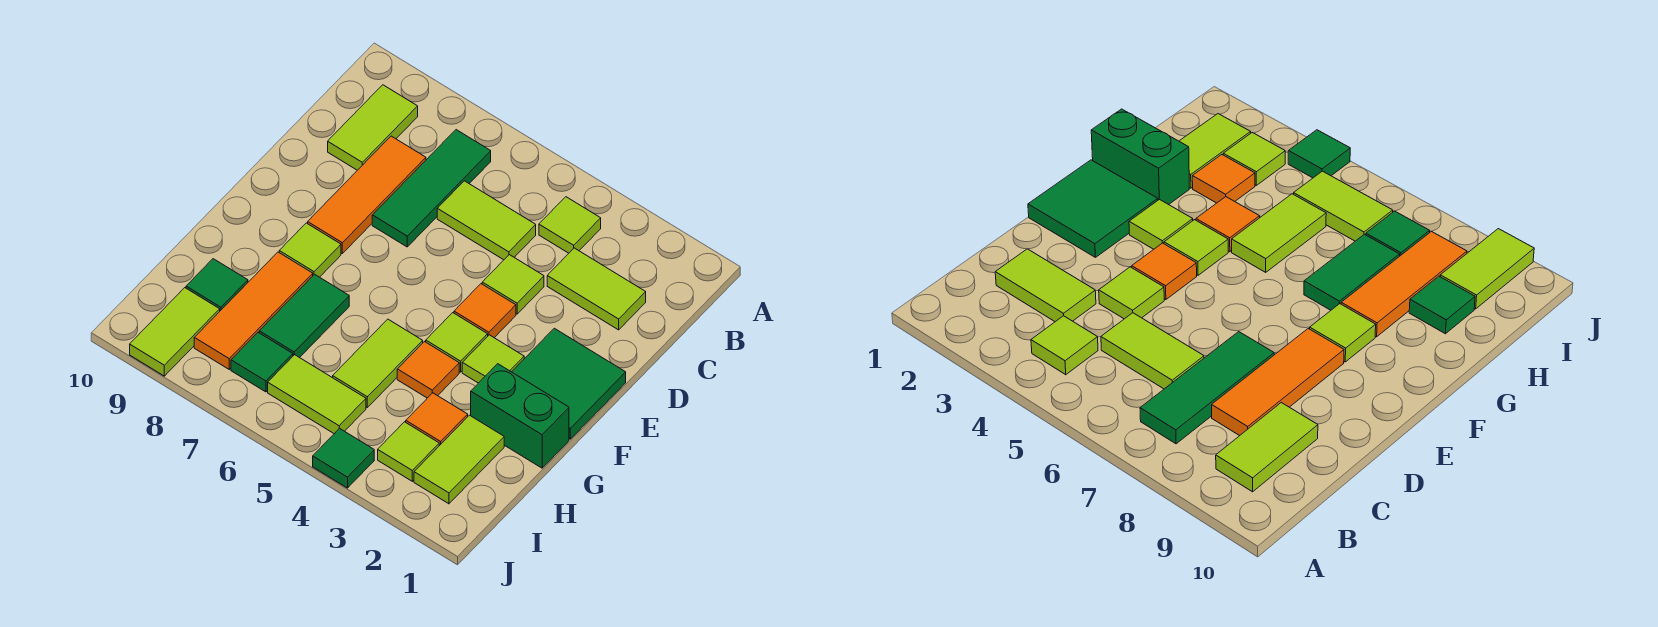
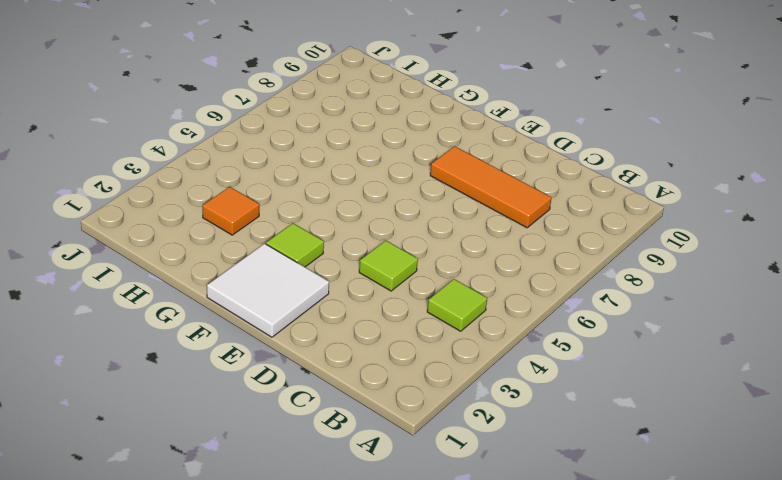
white 2x2 tile [207,244,329,337] -> green 2x2 tile [512,328,626,439]
none -> green 1x3 tile [372,130,491,247]
none -> lime 1x2 tile [328,85,418,170]
none -> lime 1x2 tile [547,248,646,330]

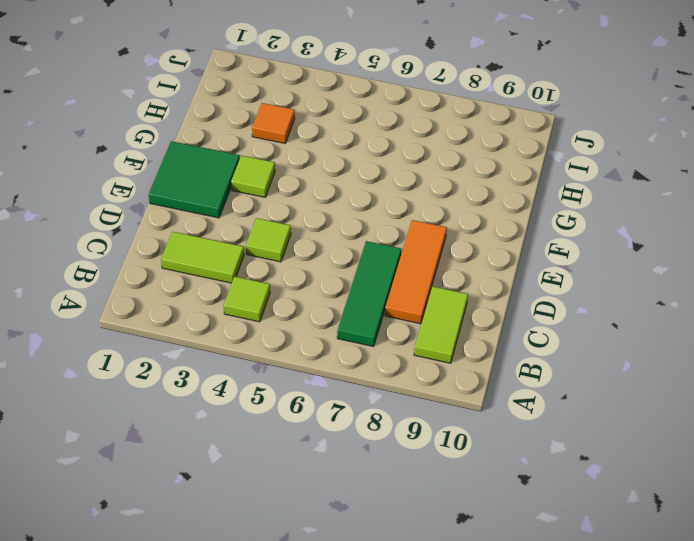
none -> lime 1x2 tile [437,181,536,260]
none -> orange 1x1 tile [454,284,516,338]
none -> lime 1x1 tile [426,313,488,372]

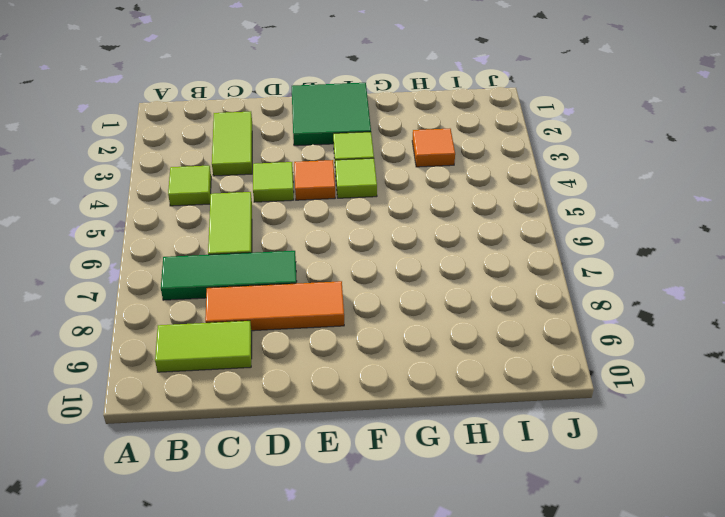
none -> lime 1x1 tile [279,223,341,277]
none -> green 1x2 brick [471,364,569,468]
none -> orange 1x1 tile [397,342,459,398]

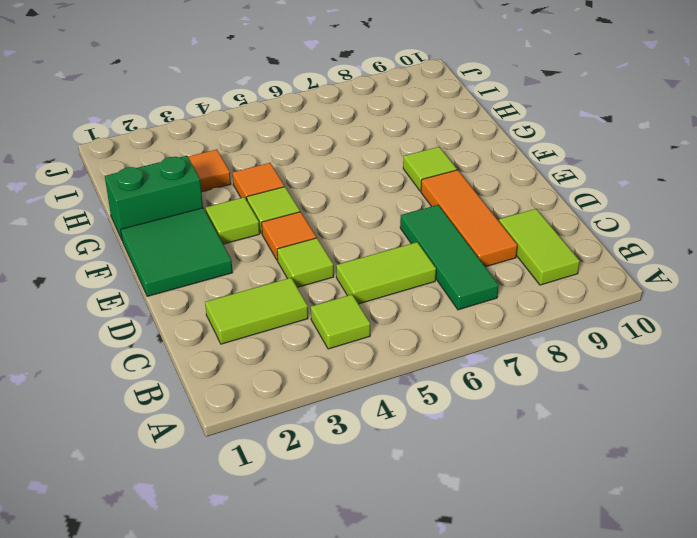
none -> lime 1x2 tile [333,319,423,407]
none -> green 1x2 tile [259,274,349,358]
none -> orange 1x3 tile [194,252,313,369]

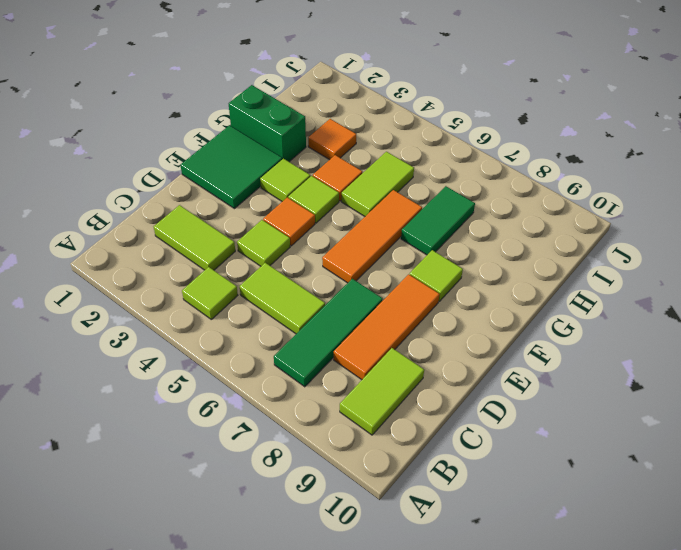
orange 1x3 tile [322,190,422,283] -> orange 1x3 tile moved to [194,252,313,369]
none -> lime 1x2 tile [414,415,504,504]
none -> green 1x1 tile [186,259,248,311]
none -> lime 1x1 tile [378,422,439,481]

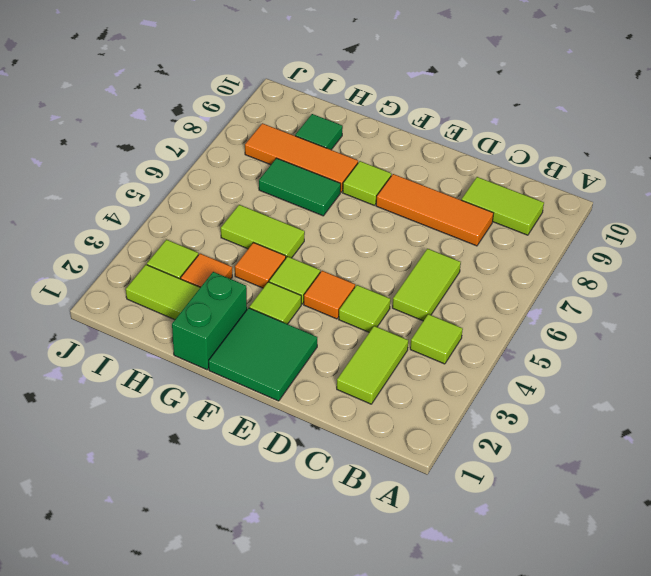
none -> green 1x3 tile [372,130,491,247]
none -> lime 1x2 tile [268,355,366,434]
none -> green 1x1 tile [231,333,293,392]

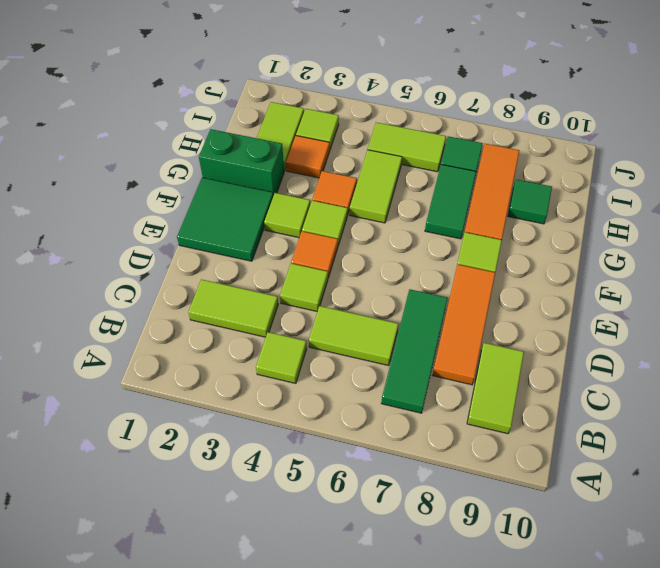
none -> lime 1x2 tile [130,288,220,376]
none -> green 1x1 tile [313,428,374,488]

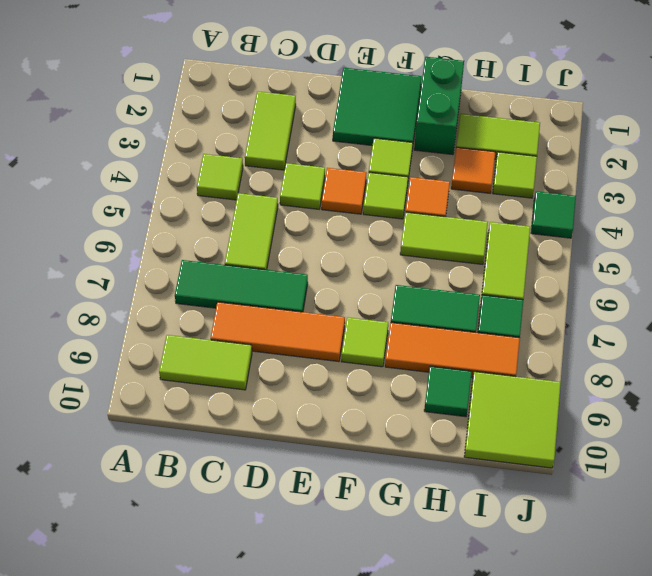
lime 2x2 tile [464,372,561,468] -> lime 1x2 tile [130,288,220,376]

